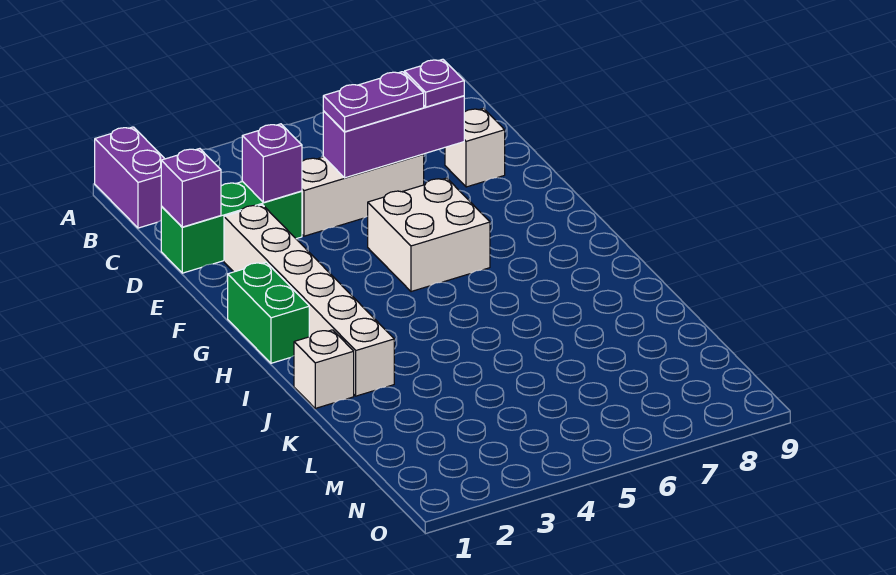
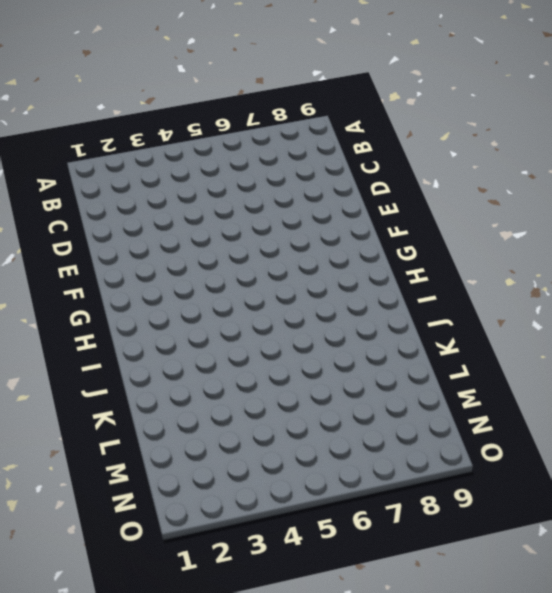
none -> purple 1x2 brick [95,127,164,228]
none -> green 1x3 brick [161,182,302,273]
none -> white 1x3 brick [302,154,424,236]

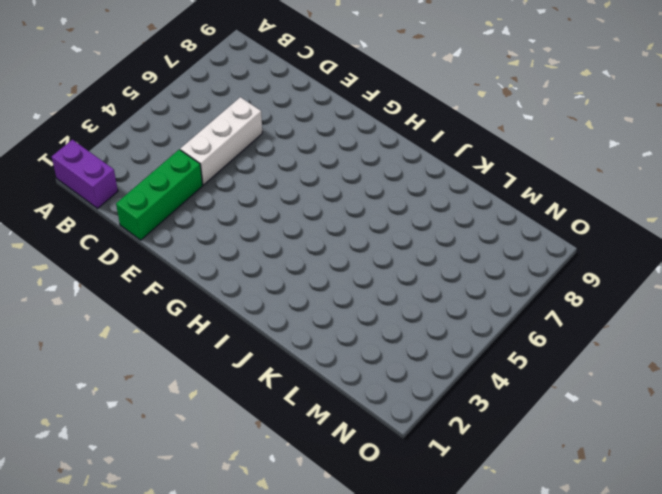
none -> white 1x1 brick [445,108,505,187]
none -> white 1x6 brick [224,205,394,396]
none -> white 2x2 brick [368,178,490,292]

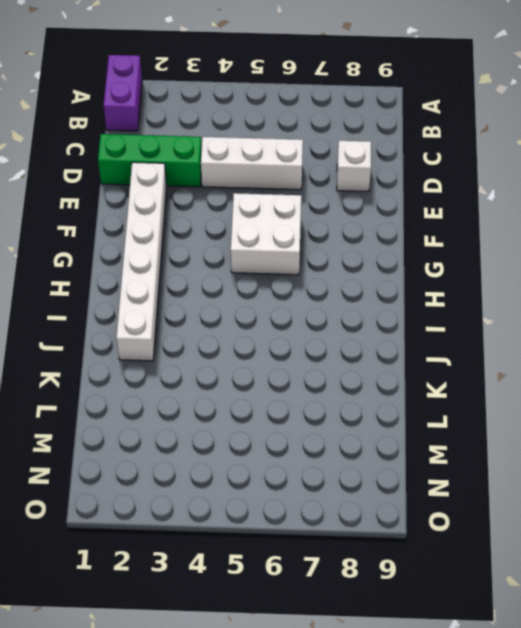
none -> green 1x2 brick [228,262,309,363]
none -> white 1x1 brick [294,330,354,408]
none -> purple 1x1 brick [161,149,221,227]

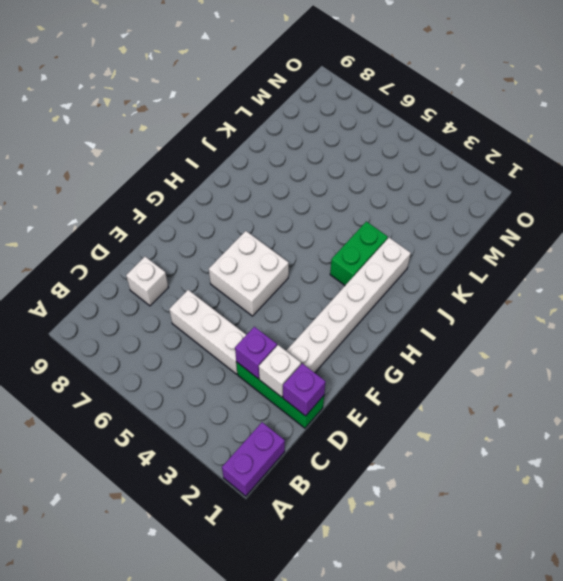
white 1x1 brick [259,345,301,397] -> white 1x1 brick moved to [294,330,354,408]
green 1x2 brick [330,221,388,285] -> green 1x2 brick moved to [228,262,309,363]
none -> purple 1x3 brick [323,96,464,178]
none -> purple 1x2 plate [323,72,424,132]
none -> purple 1x1 plate [405,59,464,107]

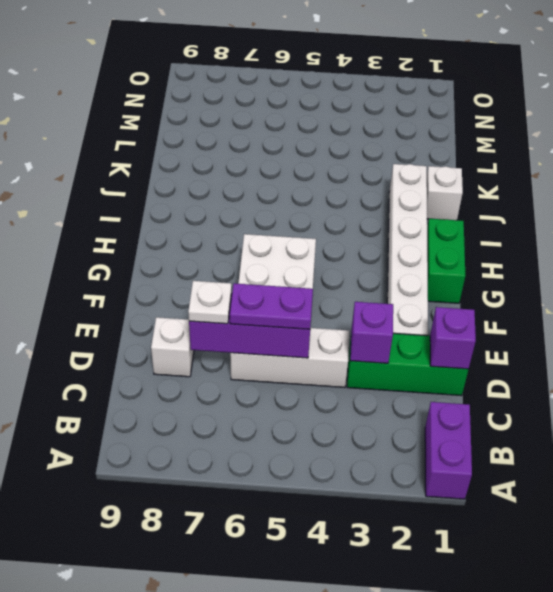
white 1x1 plate [188,281,232,324] -> purple 1x1 plate [405,59,464,107]

